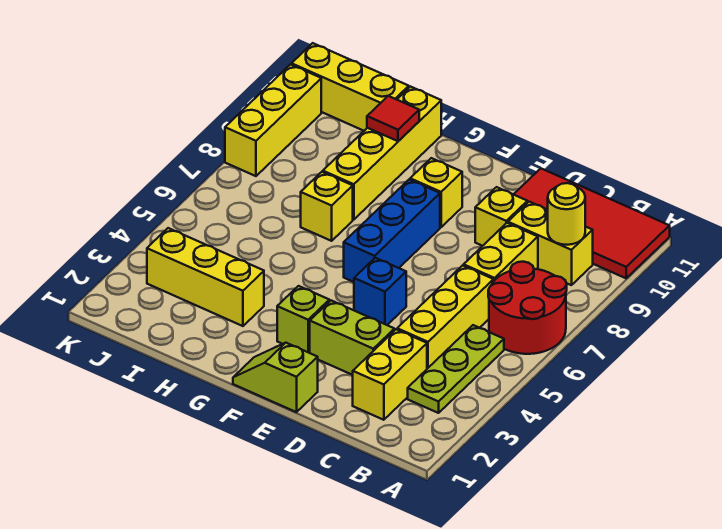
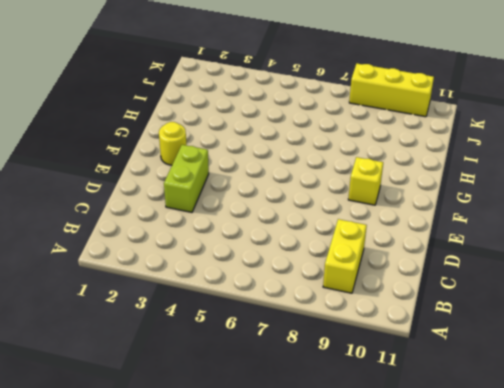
yellow 1x1 round brick [159,122,186,165] -> yellow 1x1 round brick moved to [548,183,585,245]
none -> red 2x2 round brick [488,262,567,354]
none -> red 2x4 tile [514,168,670,278]
none -> lime 1x3 plate [408,325,504,413]

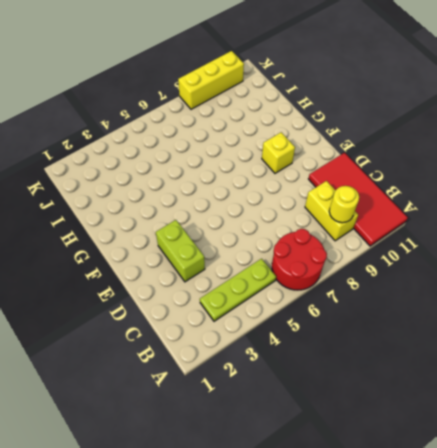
none -> yellow 1x2 brick [353,329,427,420]
none -> yellow 1x3 brick [397,265,494,369]
none -> yellow 1x2 brick [464,223,538,281]

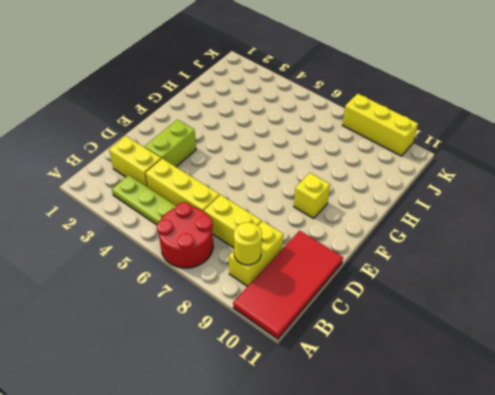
none -> yellow 1x1 brick [475,187,527,246]
none -> lime 1x2 slope [233,343,318,412]
none -> blue 1x1 brick [354,258,406,325]

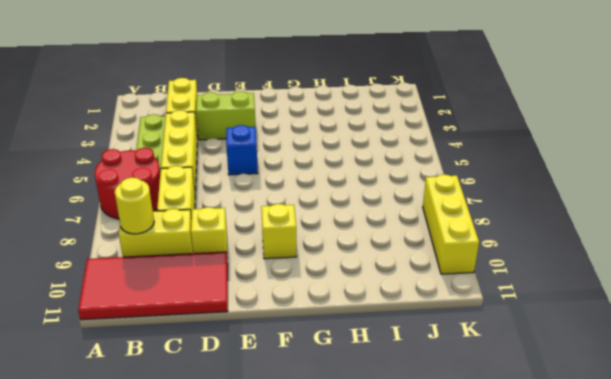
none -> lime 1x2 slope [233,343,318,412]
none -> lime 1x1 brick [277,286,329,353]
none -> blue 1x3 brick [344,179,440,282]

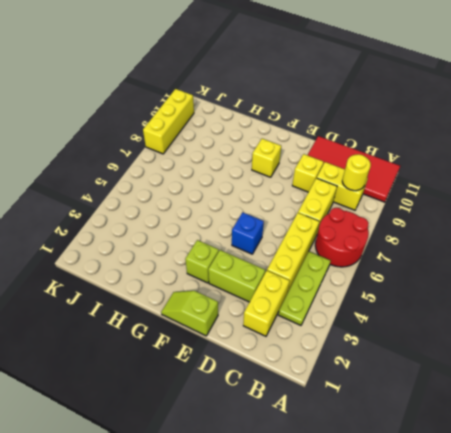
none -> blue 1x3 brick [344,179,440,282]
none -> yellow 1x3 brick [147,228,264,326]
none -> yellow 1x1 brick [301,172,353,241]

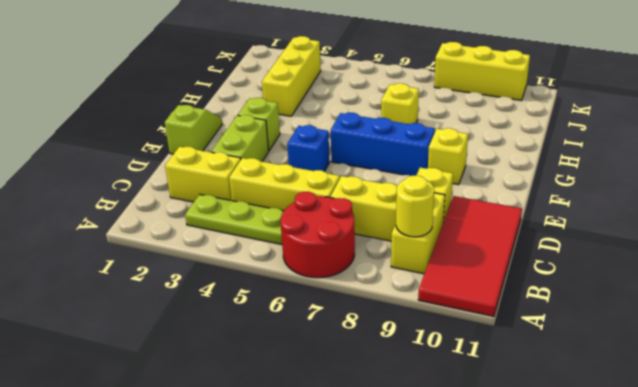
none -> yellow 1x4 brick [323,87,441,220]
none -> yellow 1x3 brick [292,43,409,131]
none -> red 1x1 tile [367,96,419,141]

